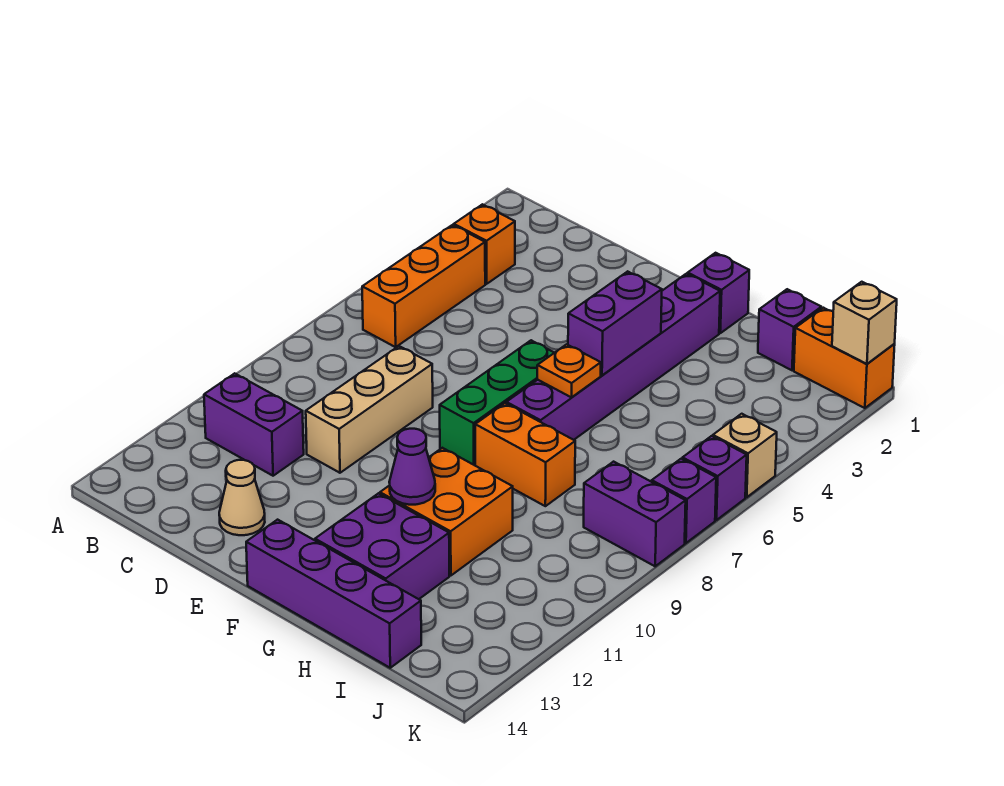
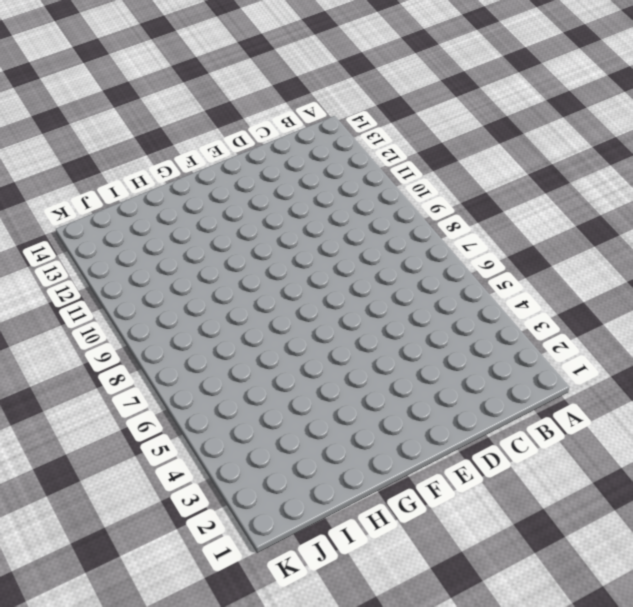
none -> orange 1x1 brick [454,204,515,284]
none -> orange 1x3 brick [362,225,485,347]
none -> purple 1x2 brick [204,373,304,476]

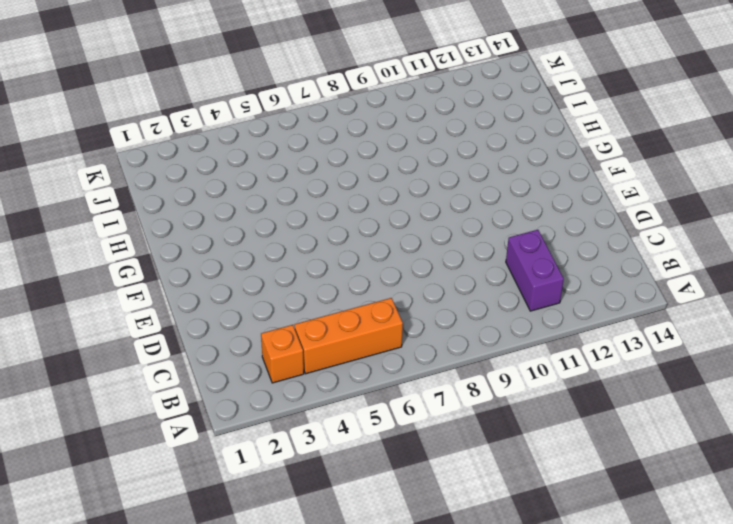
none -> tan 1x3 brick [306,346,433,473]
none -> tan 1x1 cone [219,460,265,535]
none -> green 1x3 brick [440,340,554,465]

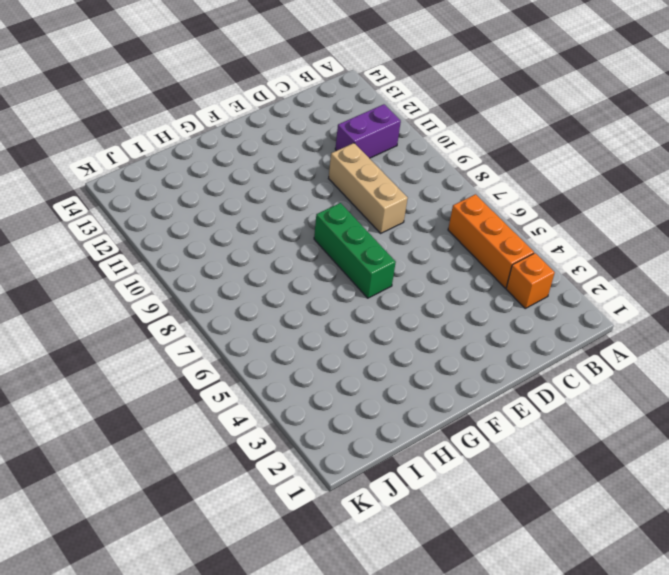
none -> tan 1x1 cone [219,460,265,535]
none -> purple 1x4 brick [246,520,421,668]
none -> purple 1x1 brick [688,253,749,333]

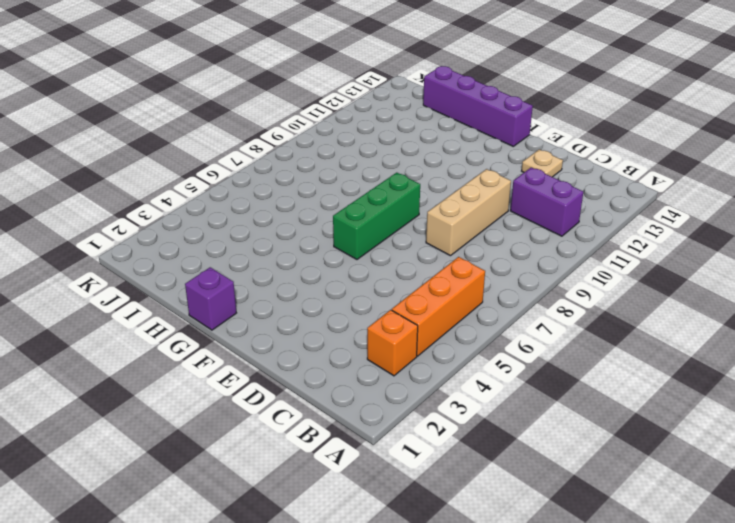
tan 1x1 plate [522,149,563,177] -> tan 1x1 cone [219,460,265,535]
none -> purple 1x6 brick [506,274,720,440]
none -> orange 1x2 brick [475,403,575,506]
none -> orange 2x2 brick [380,448,513,576]

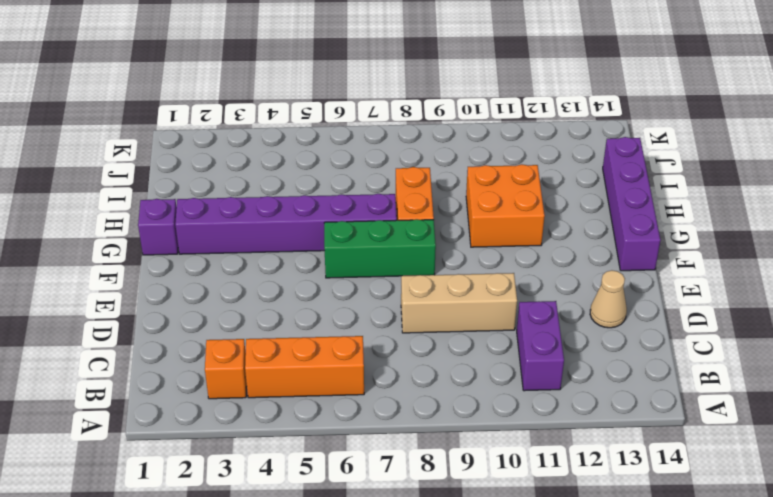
none -> purple 2x2 brick [315,493,449,599]
none -> purple 1x1 brick [758,289,821,370]
none -> orange 1x2 brick [794,308,895,408]

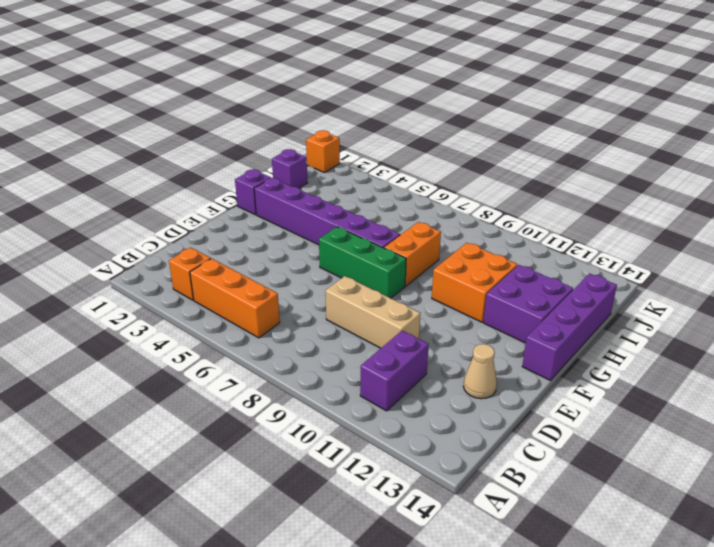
orange 1x1 brick [306,130,340,172] -> orange 1x2 brick [794,308,895,408]
none -> purple 1x2 brick [584,462,686,566]
none -> tan 1x1 brick [713,414,777,497]
none -> purple 1x1 brick [682,436,747,520]

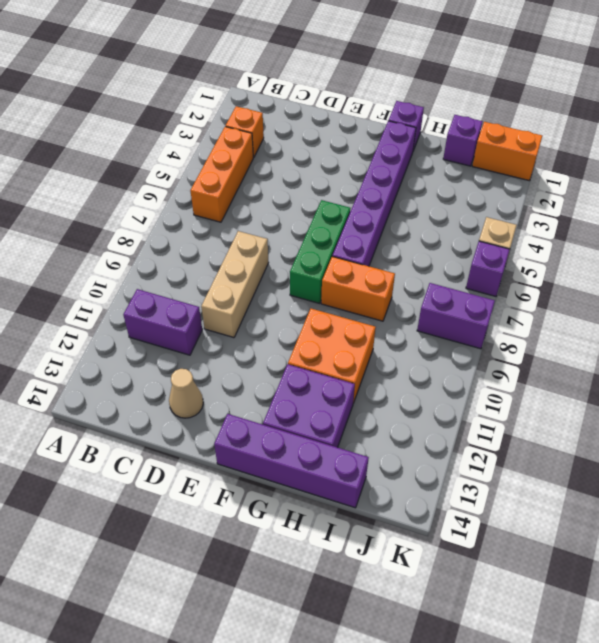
none -> purple 1x1 brick [652,459,716,543]
none -> purple 1x2 brick [568,271,662,375]
none -> orange 1x1 plate [537,344,601,397]

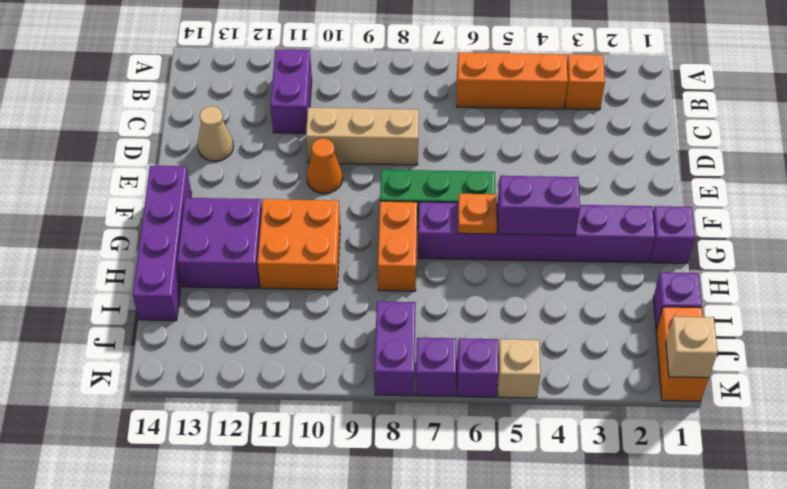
orange 1x1 cone [307,138,343,194] -> none
none -> purple 1x1 cone [389,429,435,505]

